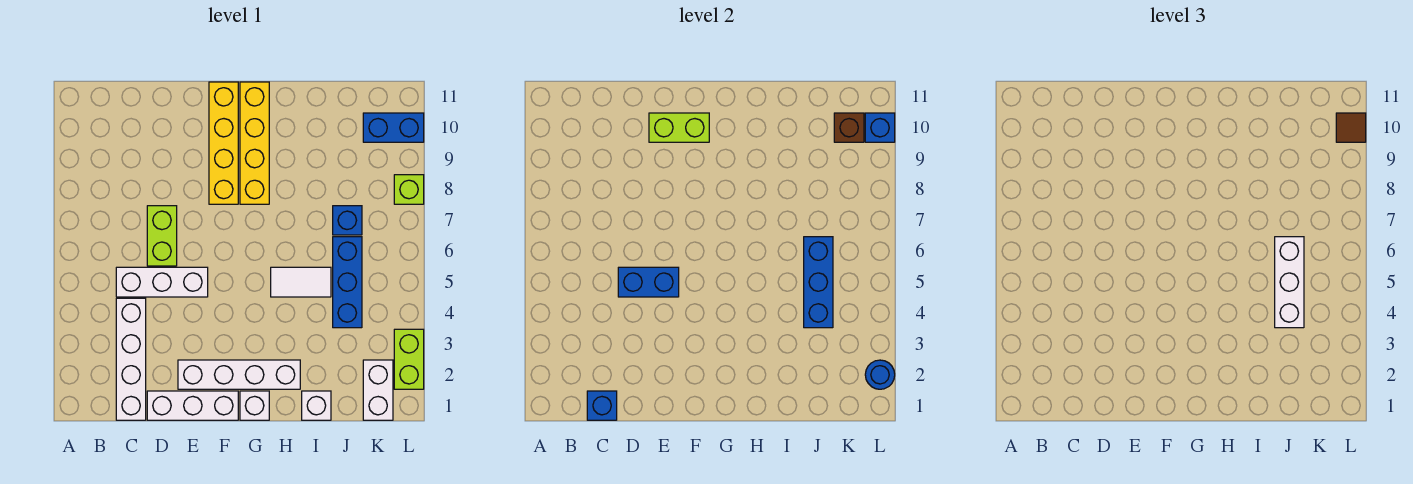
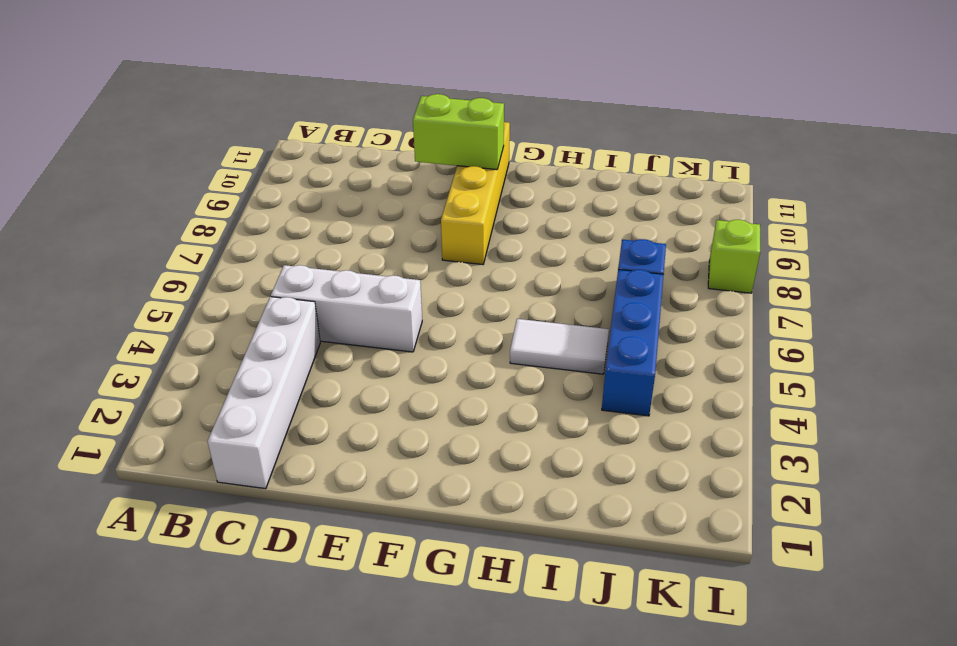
none -> white 1x3 brick [147,391,238,420]
none -> lime 1x2 brick [147,206,177,266]
none -> white 1x4 brick [178,360,300,389]

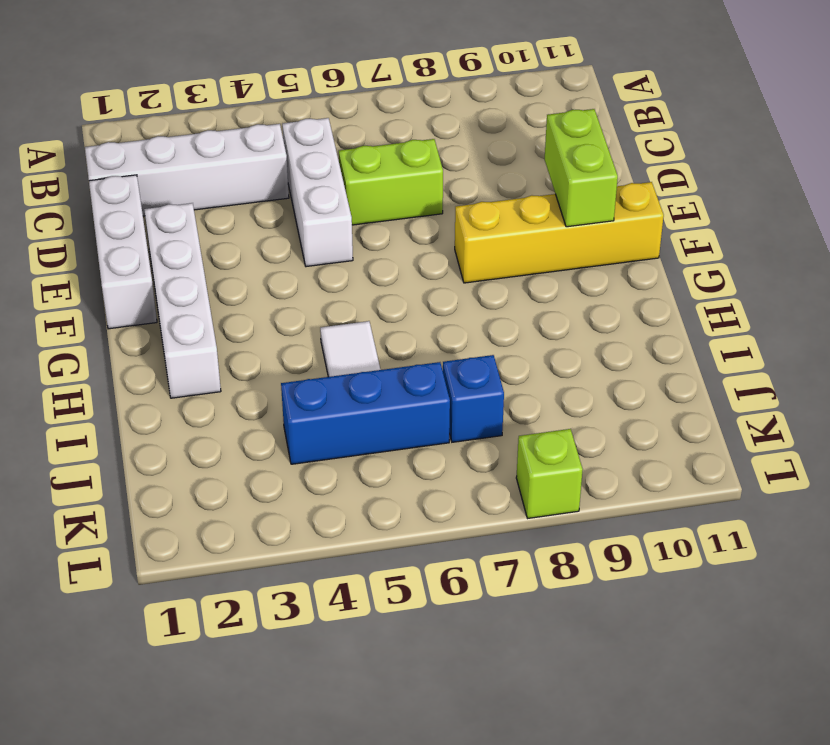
none -> white 1x1 brick [240,391,269,420]
none -> yellow 1x4 brick [240,82,269,204]
none -> white 1x1 brick [302,391,331,420]

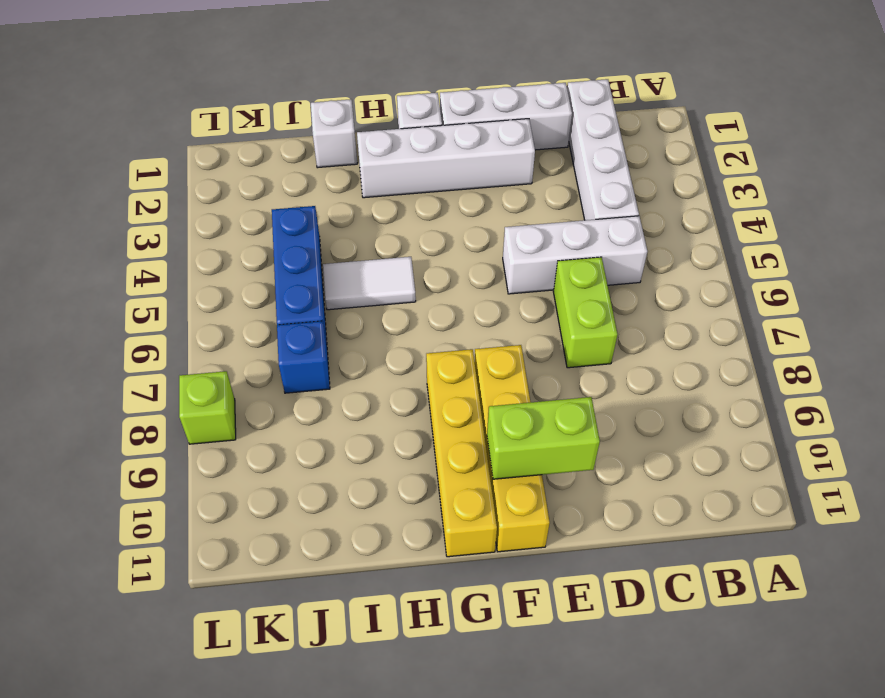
none -> white 1x2 brick [363,360,393,420]
none -> blue 1x2 brick [363,113,424,142]
none -> lime 1x2 brick [394,329,424,389]

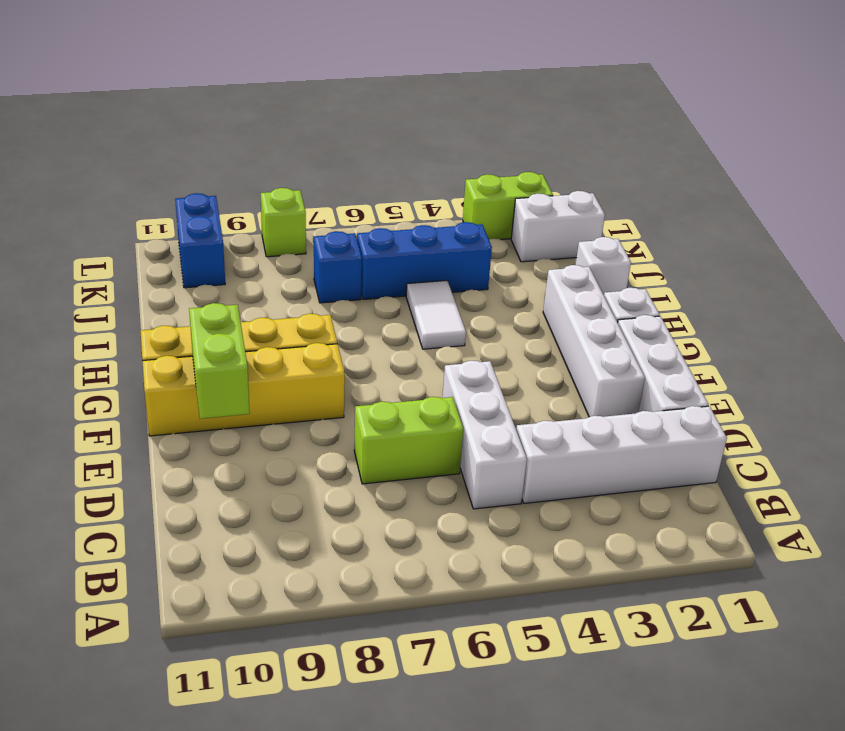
none -> blue 1x1 brick [587,391,617,420]
none -> blue 1x2 brick [618,267,679,297]
none -> blue 1x3 brick [804,237,833,328]

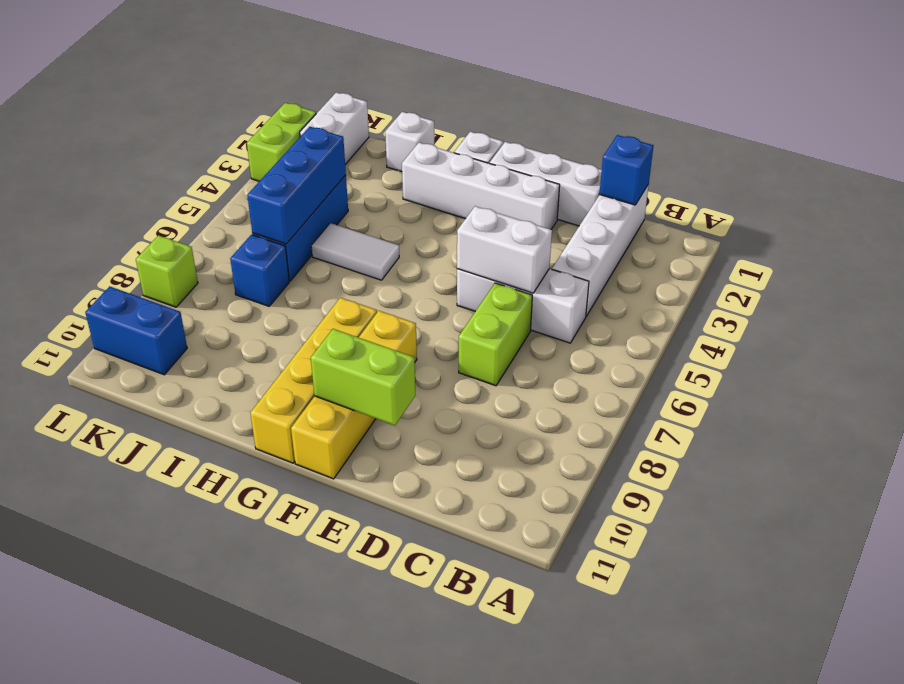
white 1x2 brick [457,206,552,293] -> blue 1x2 brick [618,267,679,297]
none -> brown 1x1 brick [834,113,864,142]
none -> blue 1x1 round brick [865,360,895,389]
none -> blue 1x1 brick [865,113,895,142]

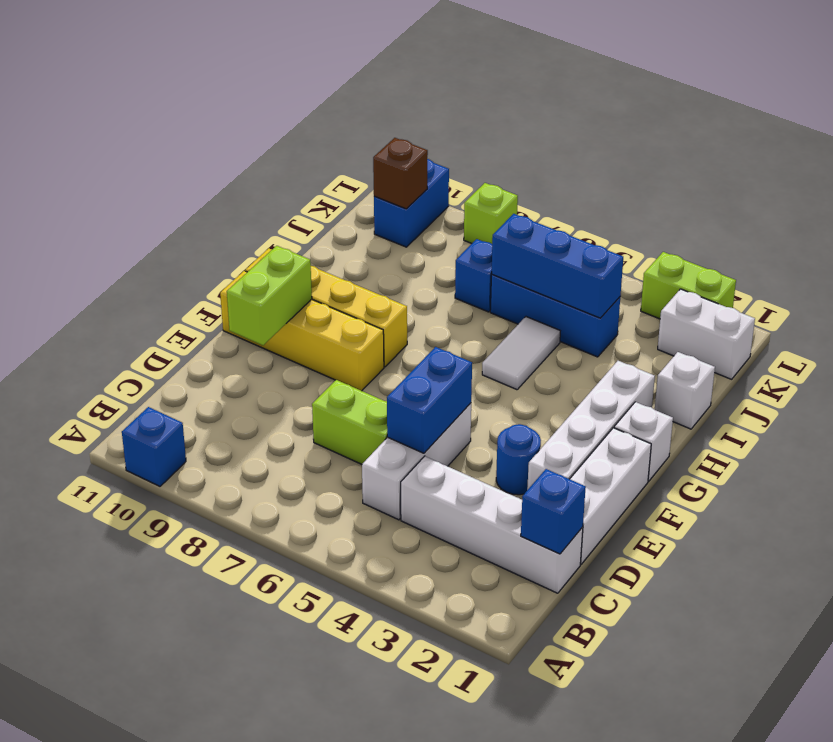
blue 1x1 brick [122,407,186,486] -> blue 1x1 brick moved to [865,113,895,142]
blue 1x1 round brick [496,424,541,495] -> blue 1x1 round brick moved to [865,360,895,389]
none -> white 1x3 brick [1275,237,1304,328]
none -> brown 1x1 tile [1336,113,1366,142]

